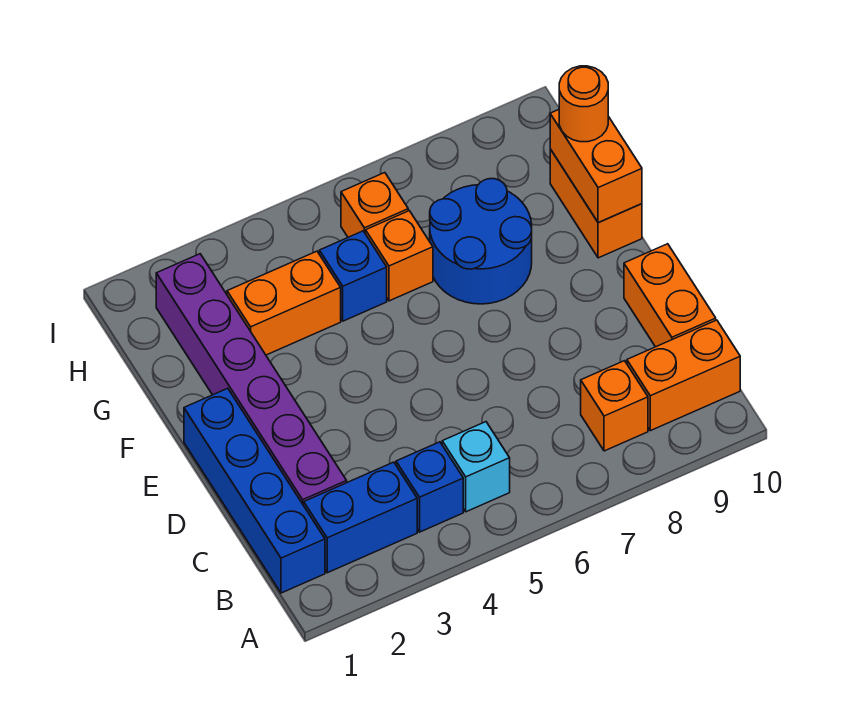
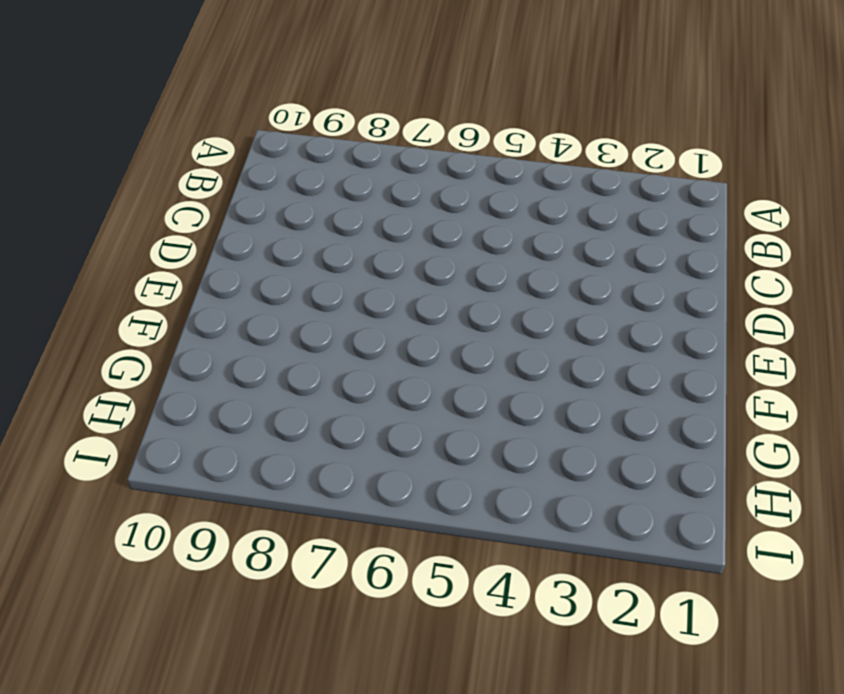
none -> blue 1x4 brick [184,388,325,593]
none -> blue 1x2 brick [304,462,417,573]
none -> blue 1x1 brick [396,442,463,532]

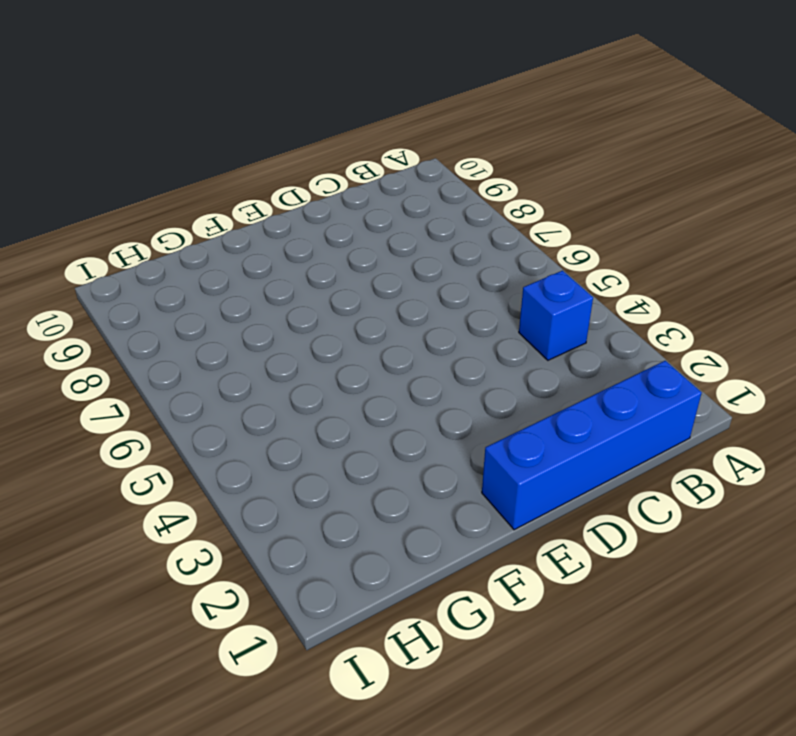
none -> blue 1x2 brick [304,462,417,573]
none -> cyan 1x1 brick [442,422,510,512]
none -> orange 1x1 brick [581,361,648,451]

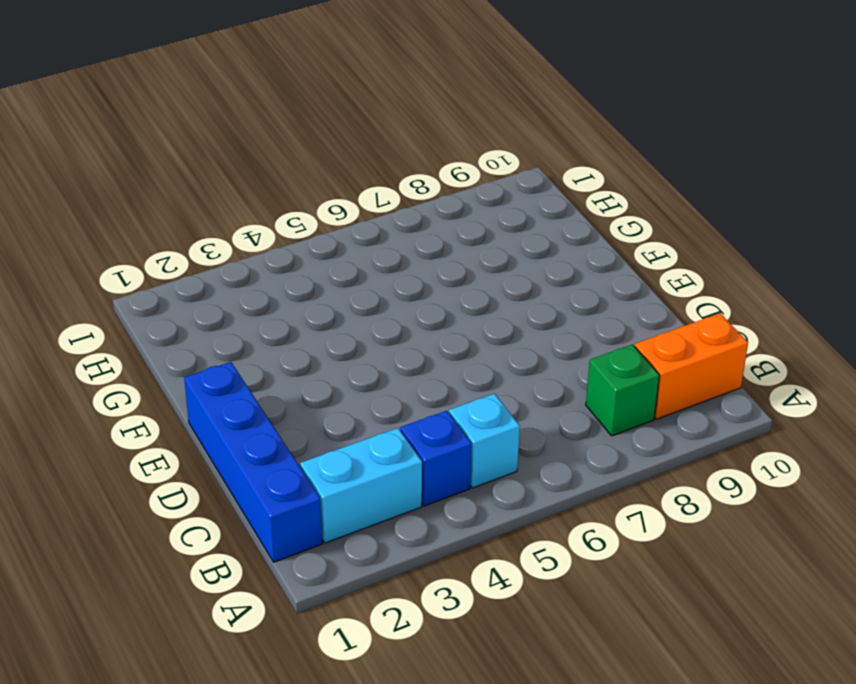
cyan 1x2 brick [300,428,422,543] -> blue 1x2 brick [304,462,417,573]
green 1x1 brick [586,345,659,436] -> orange 1x1 brick [581,361,648,451]
none -> purple 1x6 brick [156,254,347,505]
none -> orange 1x2 brick [624,244,716,347]
none -> blue 2x2 round brick [430,179,532,304]

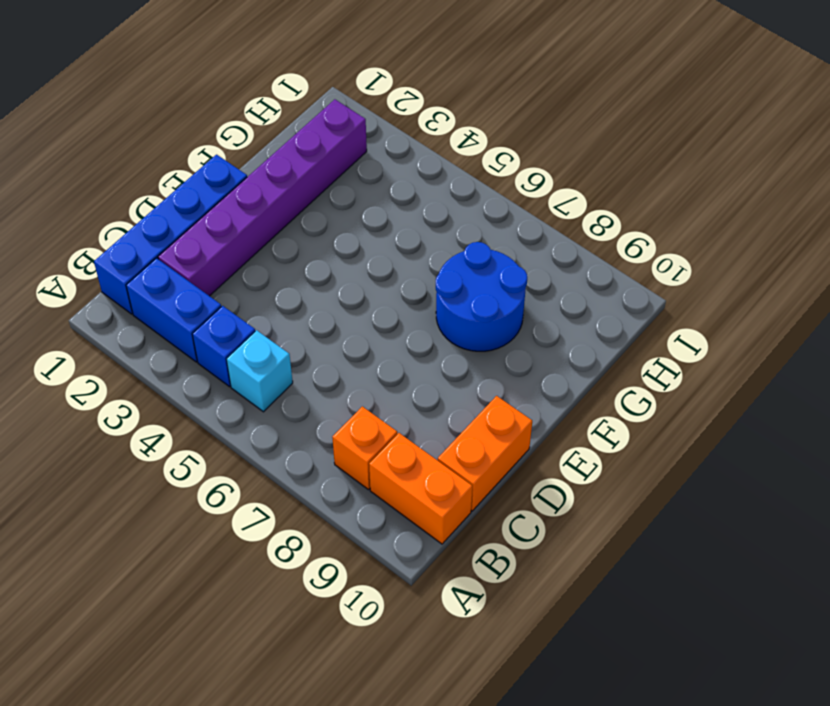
none -> orange 1x2 brick [550,149,642,258]
none -> orange 1x2 brick [227,251,341,355]
none -> blue 1x1 brick [319,231,387,321]

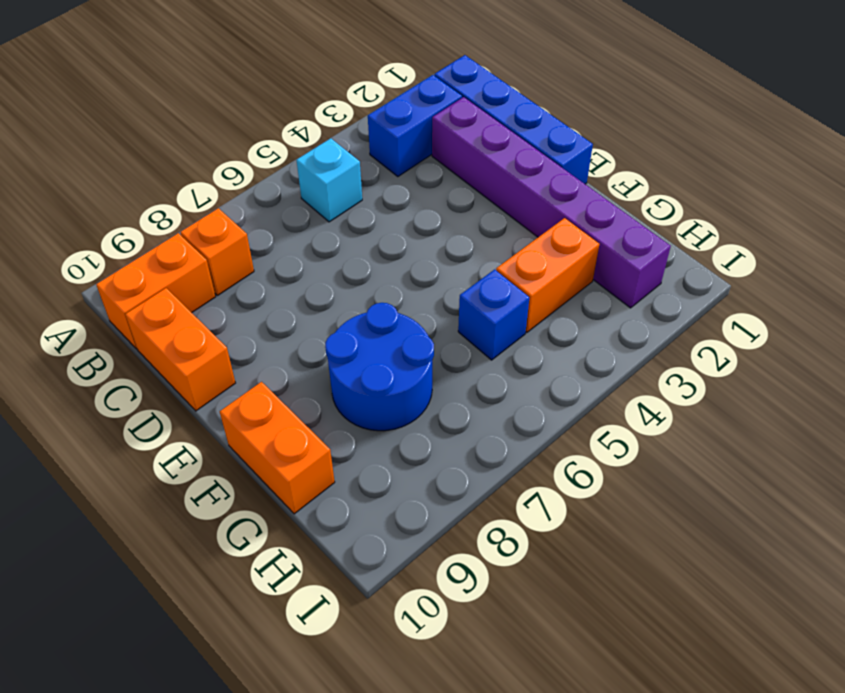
none -> blue 1x1 brick [396,442,463,532]
none -> orange 1x1 brick [366,211,433,301]
none -> orange 1x1 brick [341,173,408,237]

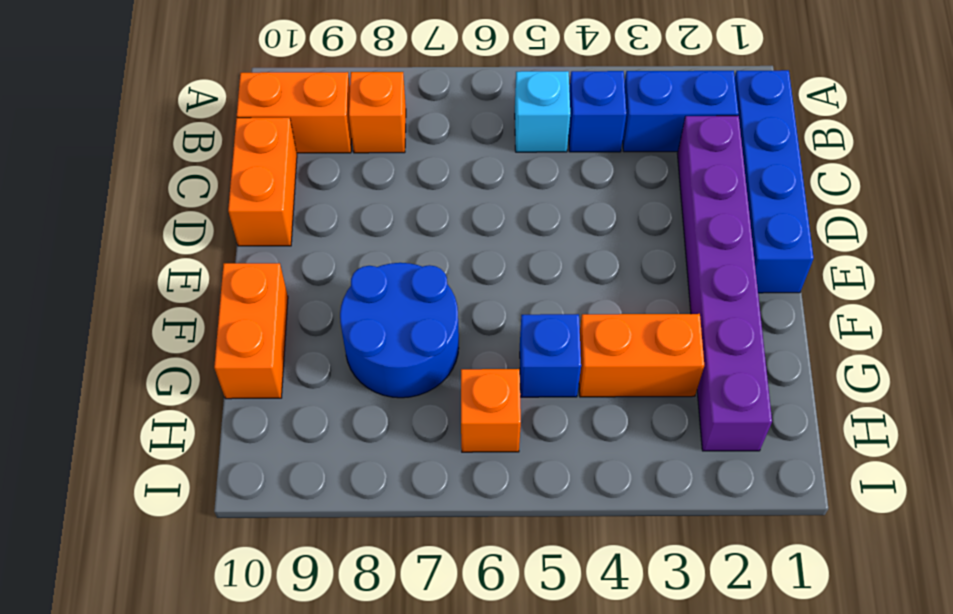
none -> orange 1x1 brick [366,211,433,301]
none -> orange 1x2 brick [550,110,642,223]
none -> orange 1x1 round brick [559,66,608,142]

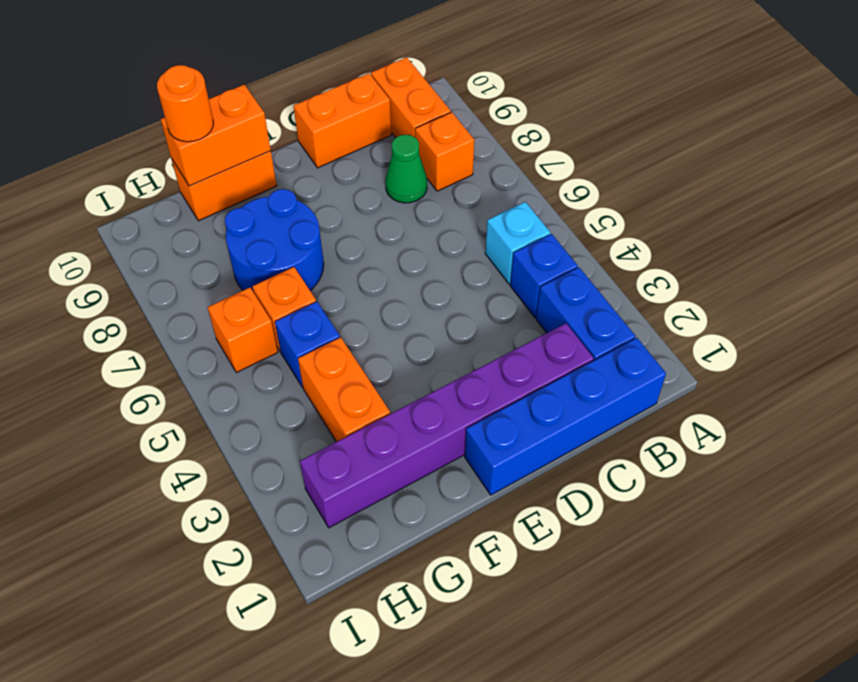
green 1x1 cone [385,135,427,203] -> none

